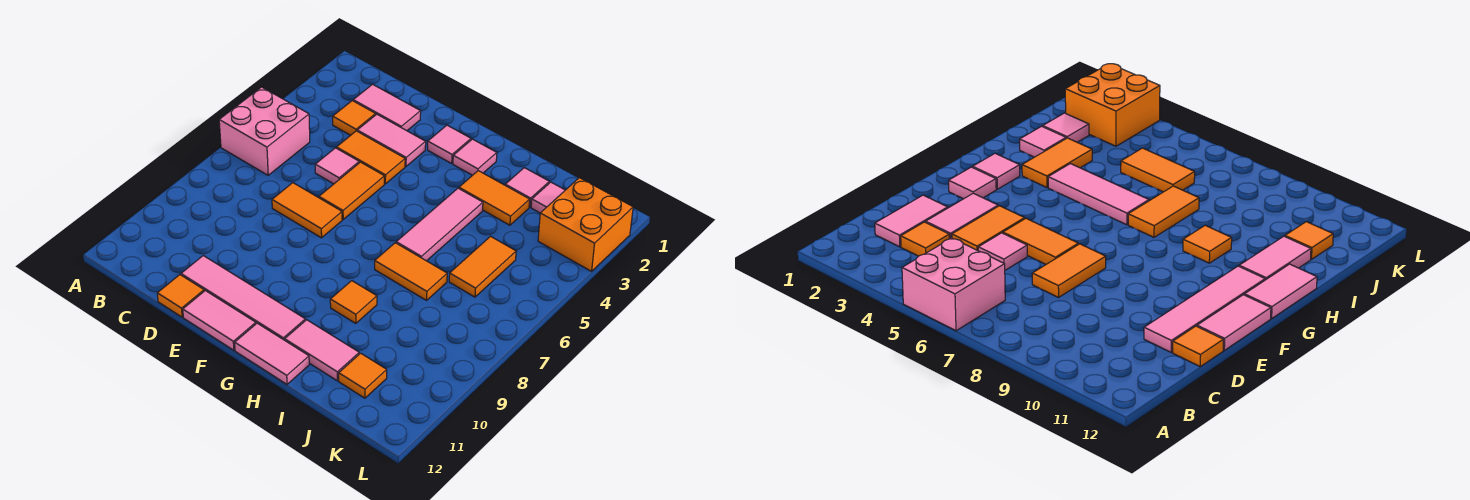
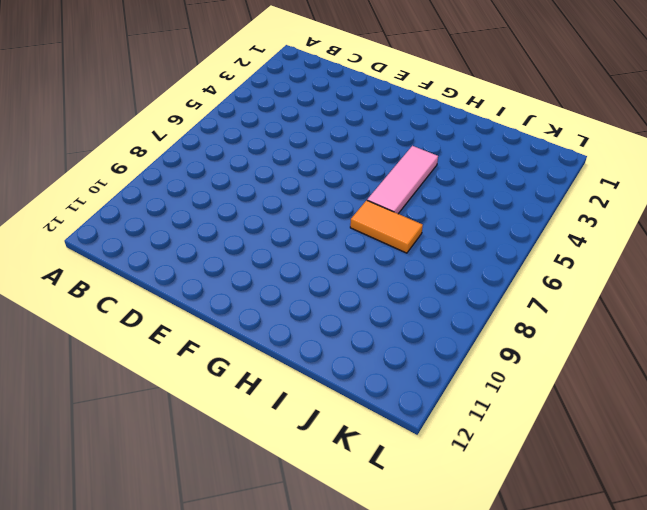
none -> pink 2x2 brick [219,87,310,175]
none -> pink 1x2 tile [353,84,421,131]
none -> orange 1x1 tile [333,101,376,135]

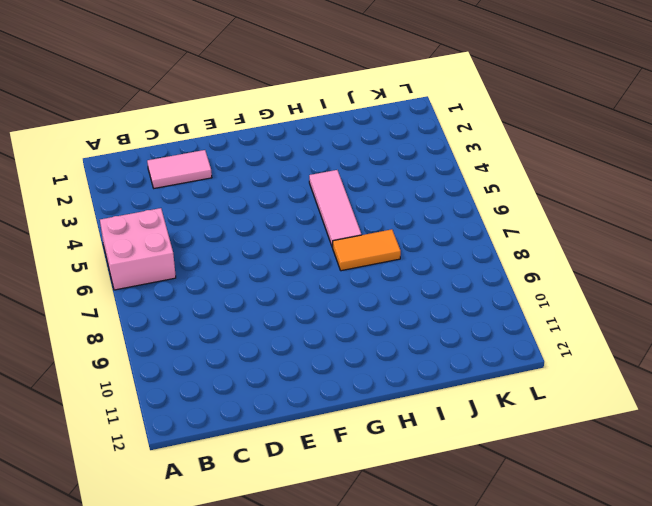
none -> orange 1x1 tile [333,101,376,135]
none -> pink 1x2 tile [357,114,426,166]
none -> orange 1x2 tile [336,131,405,184]

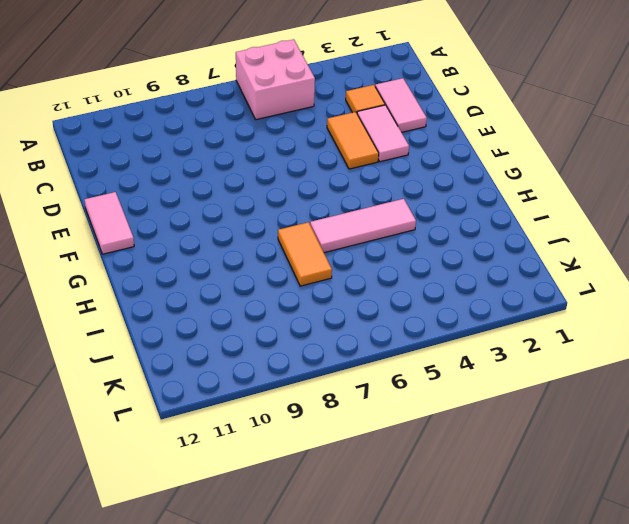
none -> pink 1x1 tile [315,148,359,184]
none -> orange 1x2 tile [272,183,342,238]
none -> pink 1x4 tile [181,256,305,340]

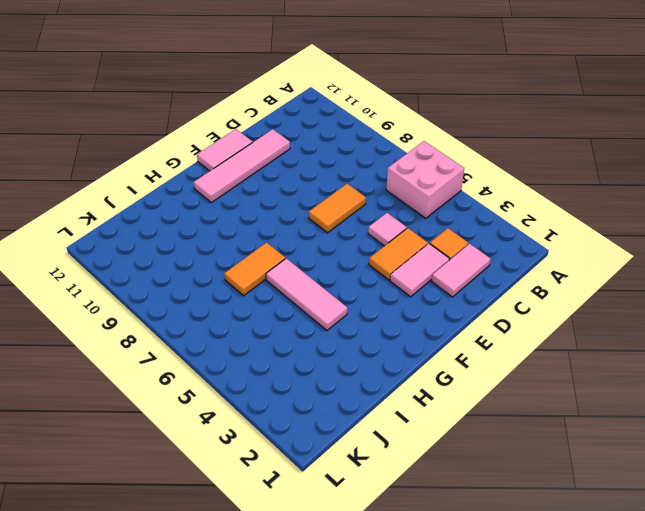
none -> orange 1x1 tile [157,275,204,317]
none -> orange 1x2 tile [319,162,385,219]
none -> pink 1x1 tile [428,125,471,163]

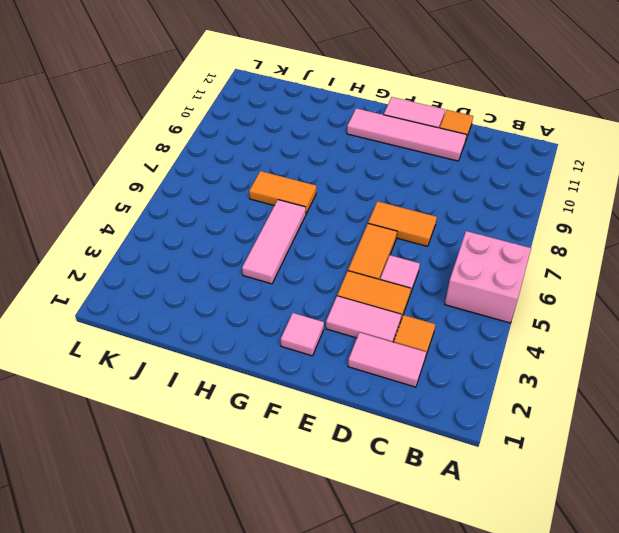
none -> pink 1x1 tile [453,139,497,175]
none -> pink 1x2 tile [235,323,309,384]
none -> orange 1x2 tile [459,171,530,225]

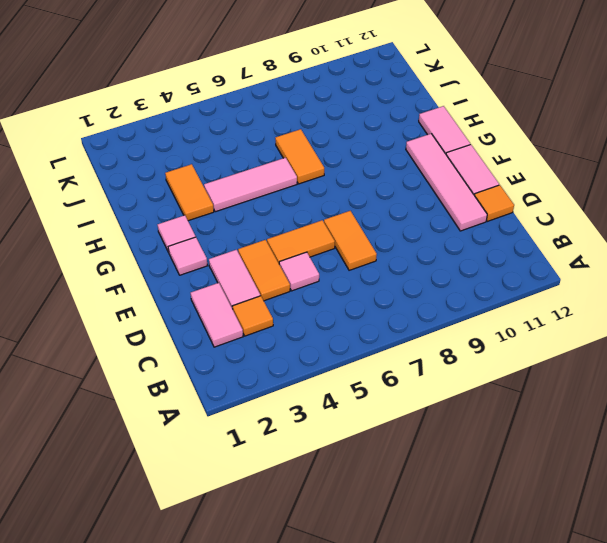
none -> pink 2x2 brick [219,87,310,175]
none -> orange 1x1 tile [330,281,377,323]
none -> pink 1x2 tile [285,320,359,381]

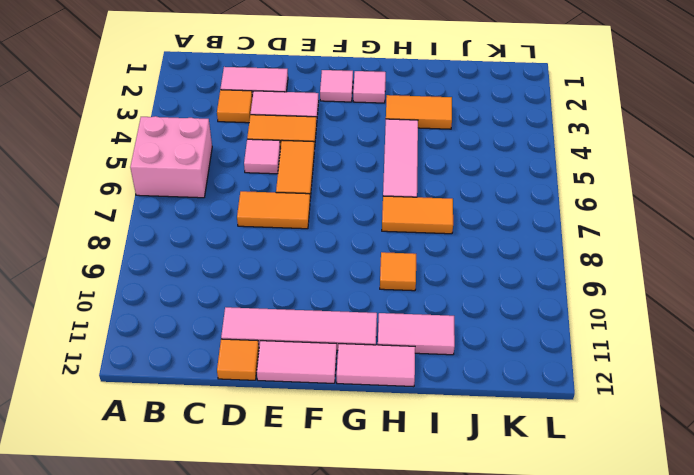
none -> pink 1x1 tile [505,168,549,207]
none -> pink 1x1 tile [531,182,565,213]
none -> orange 1x2 tile [449,236,516,297]

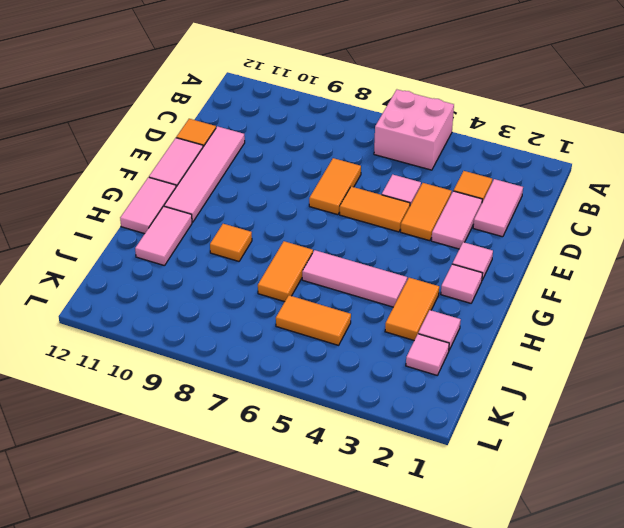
none -> orange 1x1 tile [339,353,387,398]
none -> orange 2x2 brick [538,178,633,271]

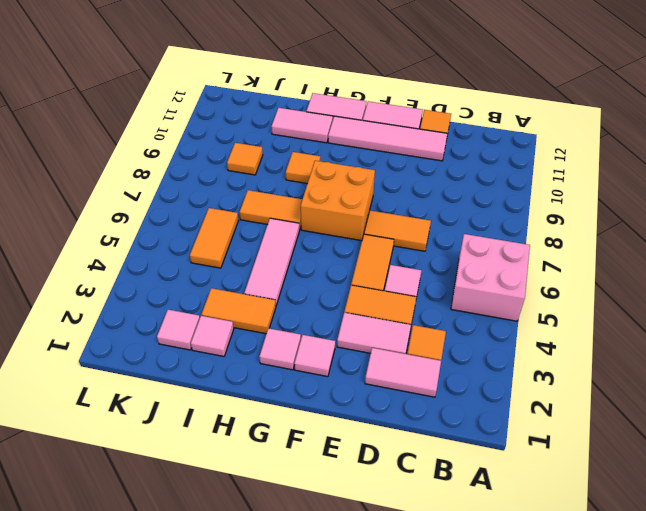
orange 2x2 brick [301,161,375,241] -> orange 2x2 brick moved to [538,178,633,271]
orange 1x1 tile [227,143,263,175] -> orange 1x1 tile moved to [339,353,387,398]

